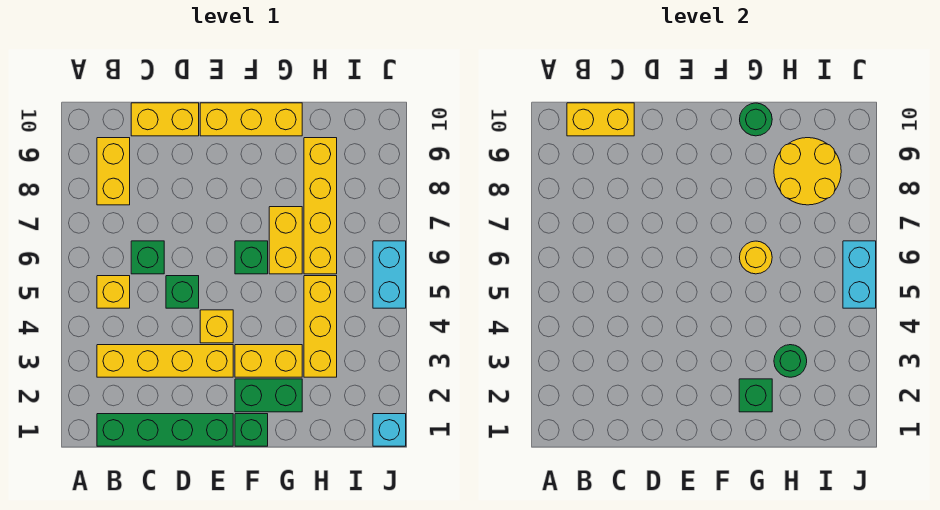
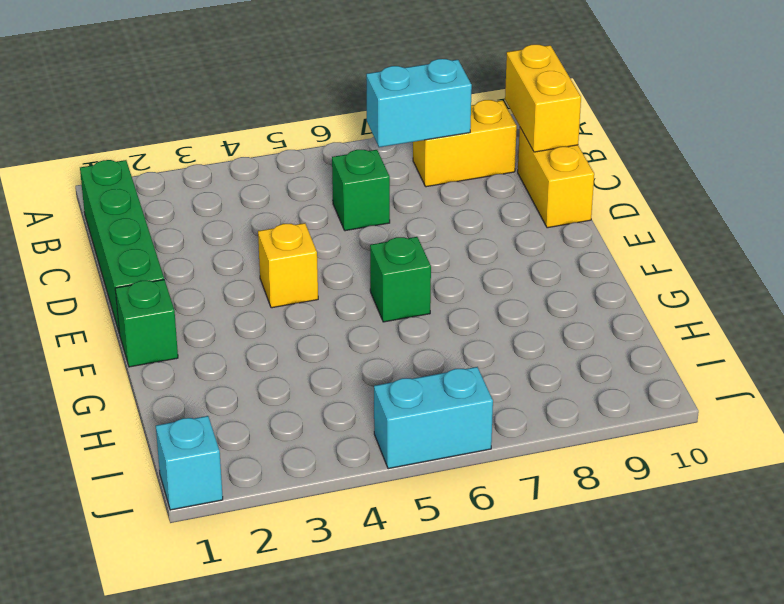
cyan 1x2 brick [366,59,472,147] -> cyan 1x2 brick moved to [843,241,876,308]
none -> yellow 1x4 brick [97,345,233,377]
none -> yellow 1x1 brick [97,276,130,308]
none -> green 1x1 brick [166,276,199,308]

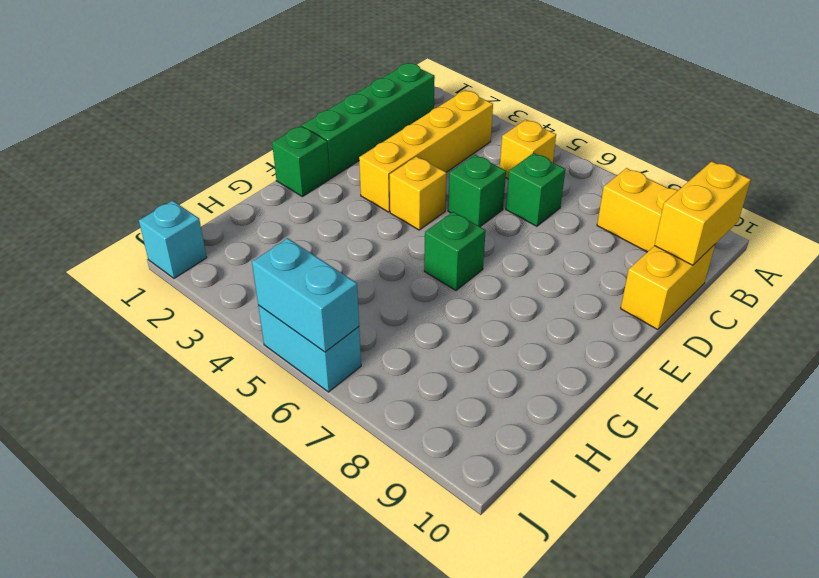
none -> yellow 1x3 brick [200,103,302,136]
none -> green 1x2 brick [235,379,302,412]
none -> yellow 1x2 brick [235,345,302,377]

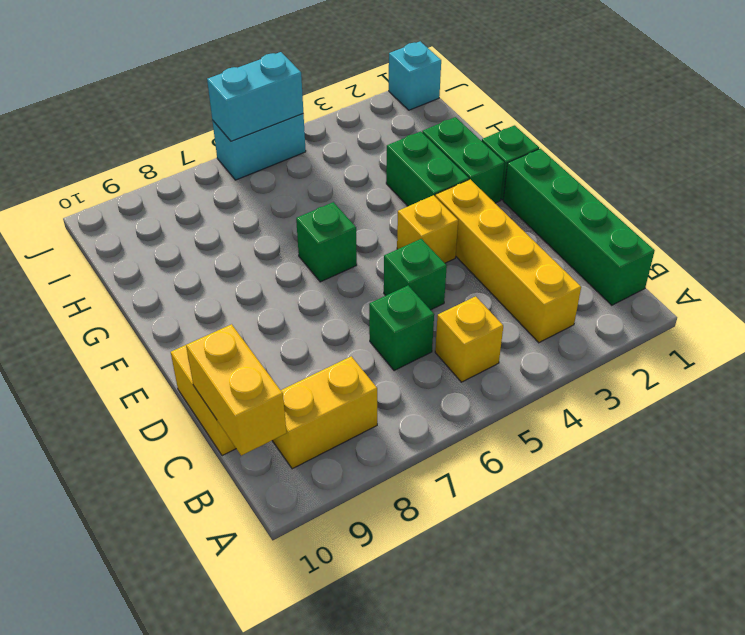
green 1x2 brick [386,131,469,206] -> yellow 1x2 brick [235,345,302,377]
none -> yellow 1x3 brick [200,103,302,136]
none -> yellow 1x2 brick [269,207,302,274]
none -> yellow 1x3 brick [304,276,337,377]

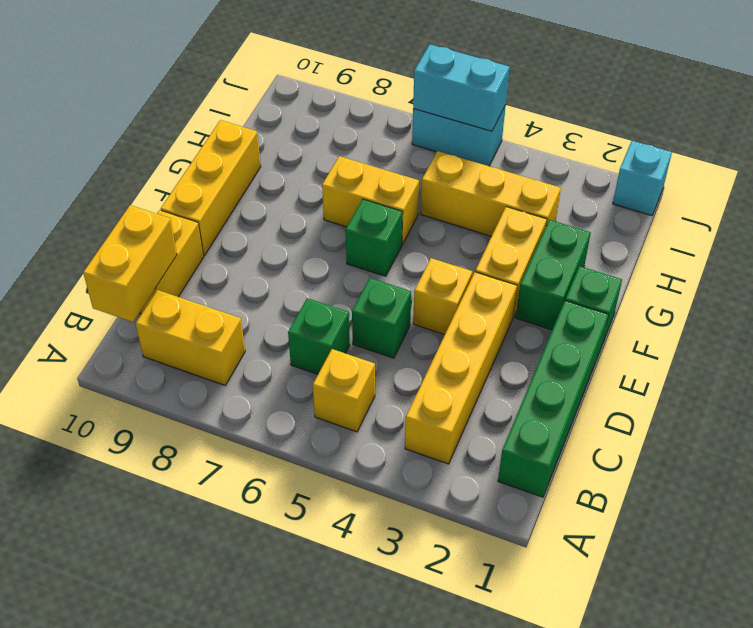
none -> yellow 1x4 brick [304,138,337,274]
none -> green 1x1 brick [739,379,772,412]
none -> yellow 1x1 round brick [740,241,772,274]

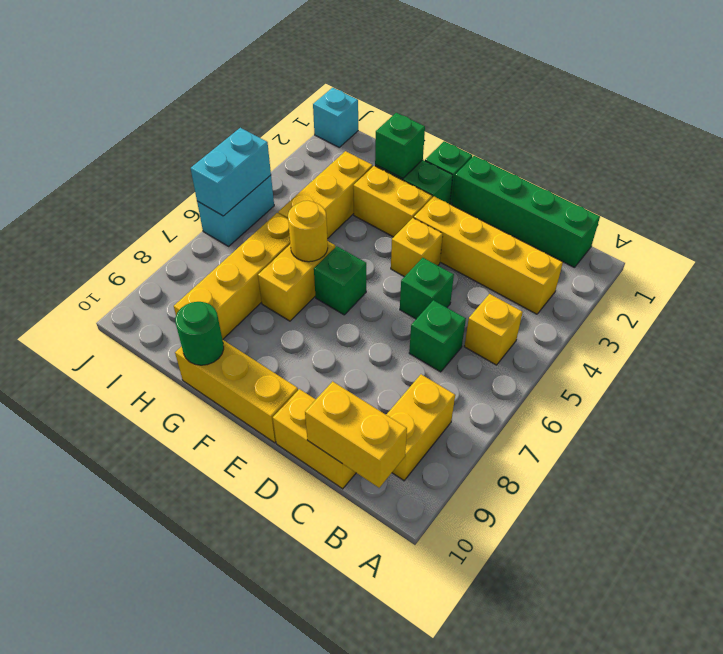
none -> green 1x1 round brick [774,345,807,377]
none -> yellow 2x2 round brick [774,138,841,205]

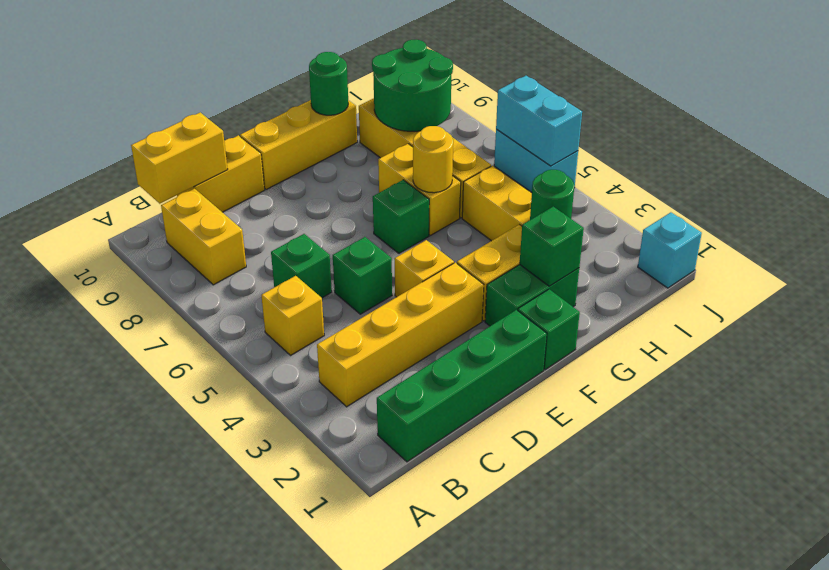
green 2x2 round brick [372,40,453,131] -> yellow 2x2 round brick [774,138,841,205]

